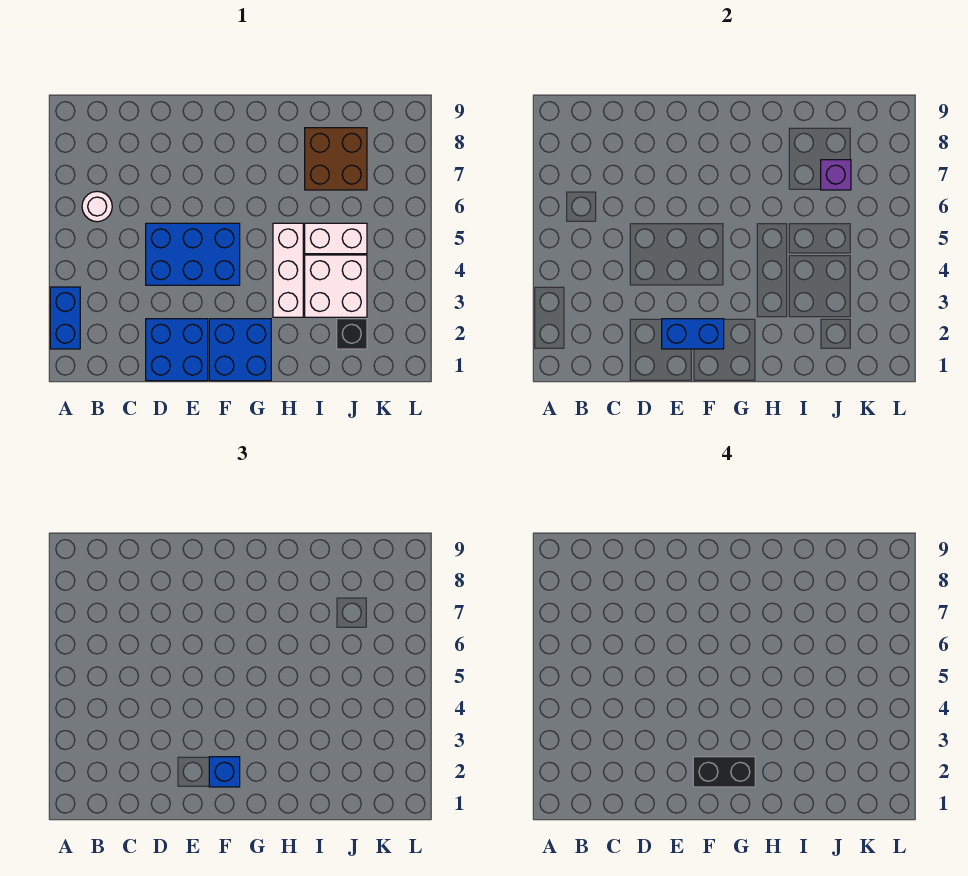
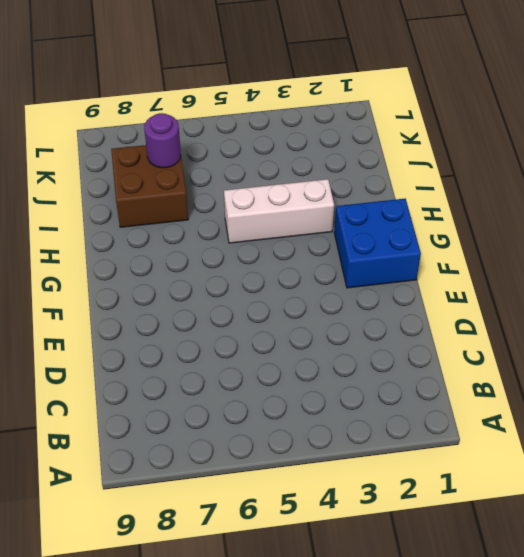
purple 1x1 round brick [144,113,181,168] -> purple 1x1 brick [821,160,851,190]
none -> blue 1x2 brick [50,287,80,349]
none -> white 1x1 round brick [82,191,112,222]
none -> blue 2x2 brick [146,319,208,381]

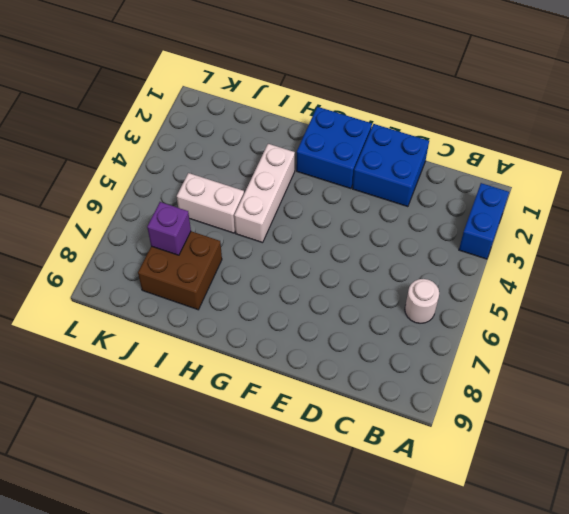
none -> blue 2x3 brick [146,223,240,285]
none -> white 2x2 brick [305,255,367,317]
none -> black 1x1 brick [337,319,367,349]

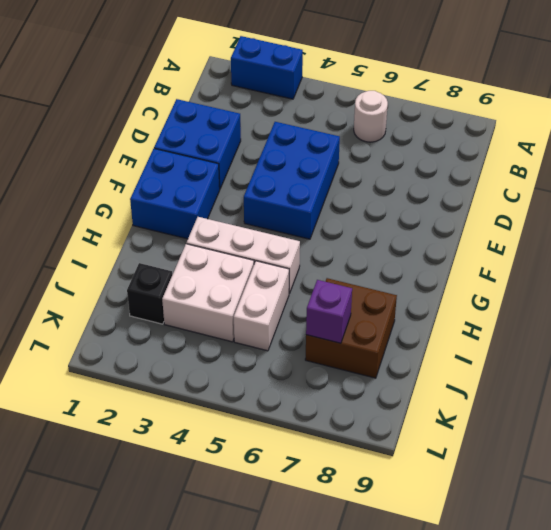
none -> blue 1x2 brick [662,319,724,349]
none -> blue 1x1 brick [209,757,240,787]
none -> black 1x2 brick [693,757,755,787]

